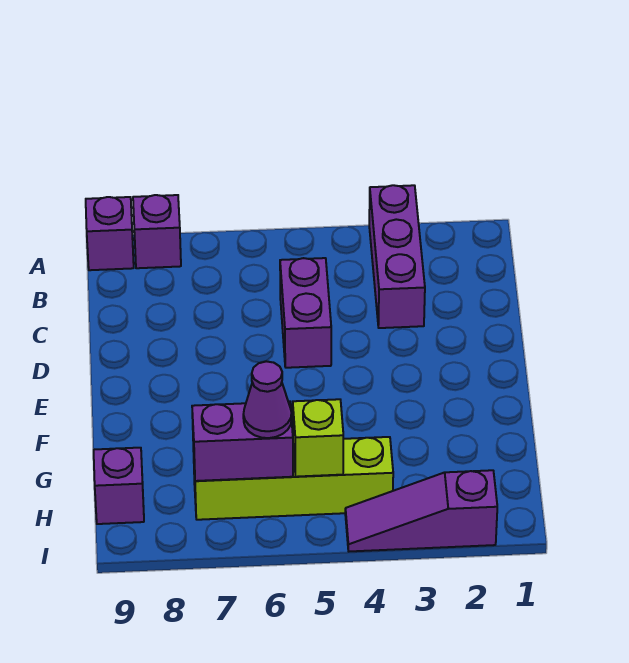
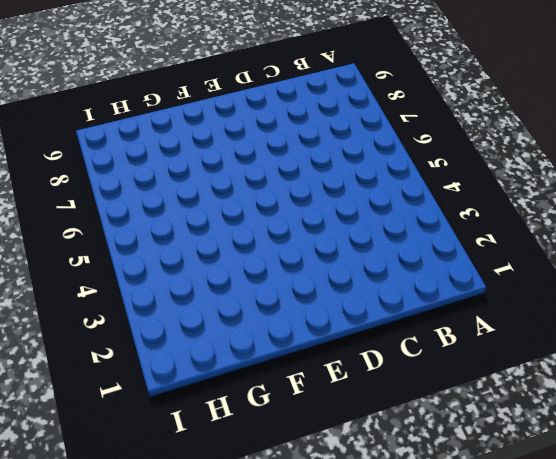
none -> purple 1x3 brick [369,185,425,328]
none -> purple 1x1 brick [133,195,181,268]

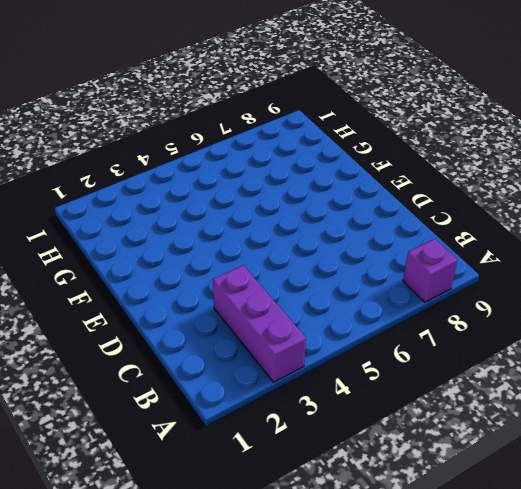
none -> purple 1x1 brick [86,197,134,270]
none -> purple 1x2 brick [280,258,331,368]

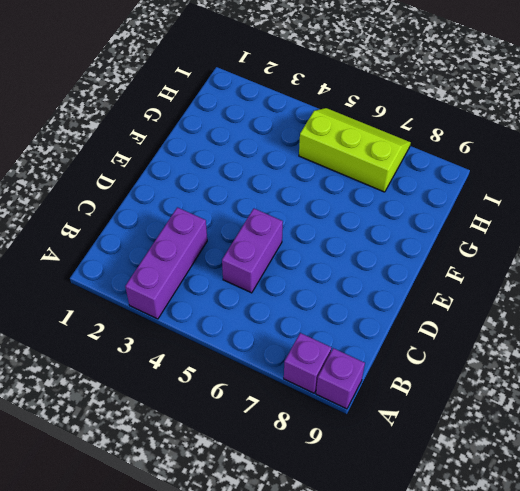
lime 2x3 slope [299,108,411,192] -> lime 1x4 brick [193,437,393,520]
none -> purple 1x1 brick [94,448,144,524]
none -> purple 1x3 slope [345,470,497,551]

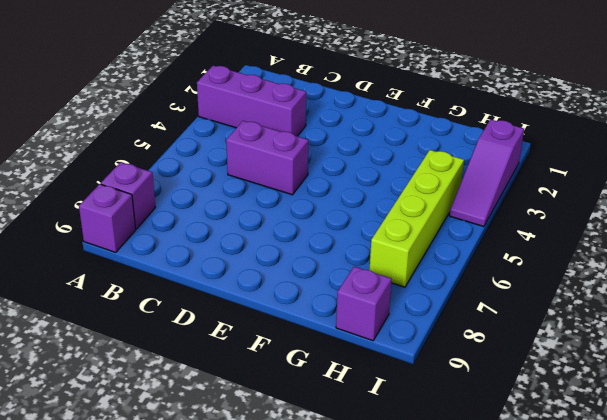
none -> lime 1x1 brick [293,399,343,477]
none -> purple 1x2 brick [192,401,293,481]

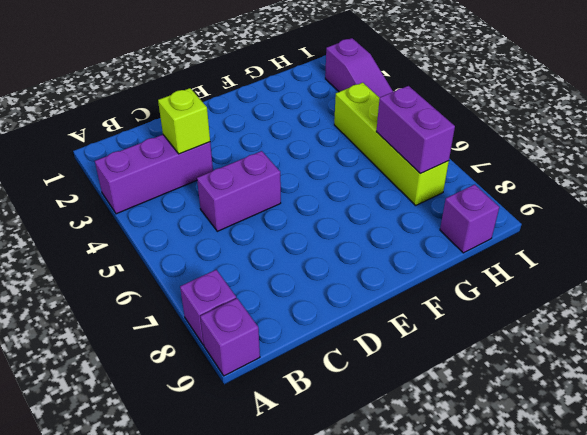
lime 1x1 brick [158,88,210,154] -> lime 1x1 brick moved to [293,399,343,477]
none -> purple 1x1 cone [243,361,292,438]

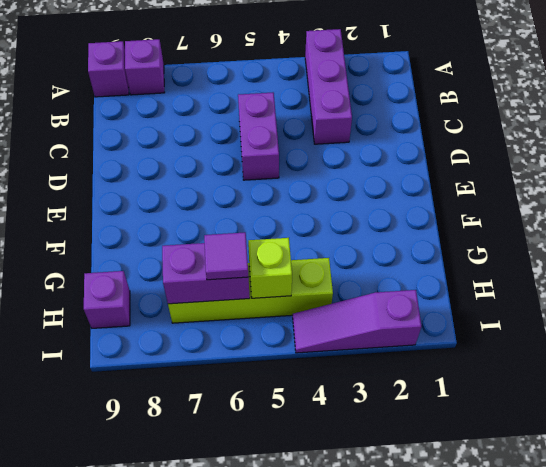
purple 1x1 tile [204,232,248,280] -> purple 1x1 cone [243,361,292,438]

